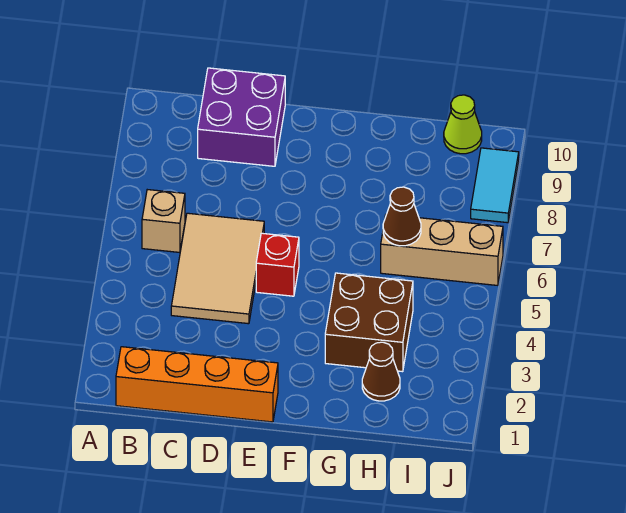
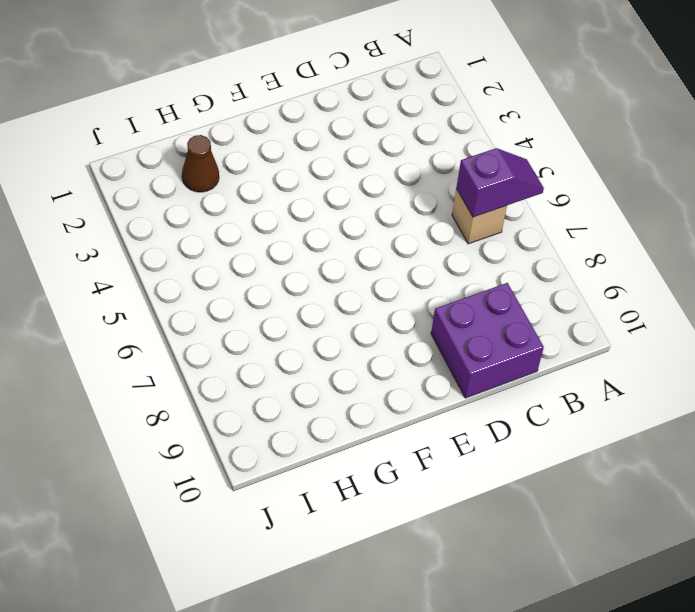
purple 1x2 slope [456,148,544,217] -> none
none -> orange 1x4 brick [116,347,278,422]
none -> tan 2x3 tile [171,213,264,324]

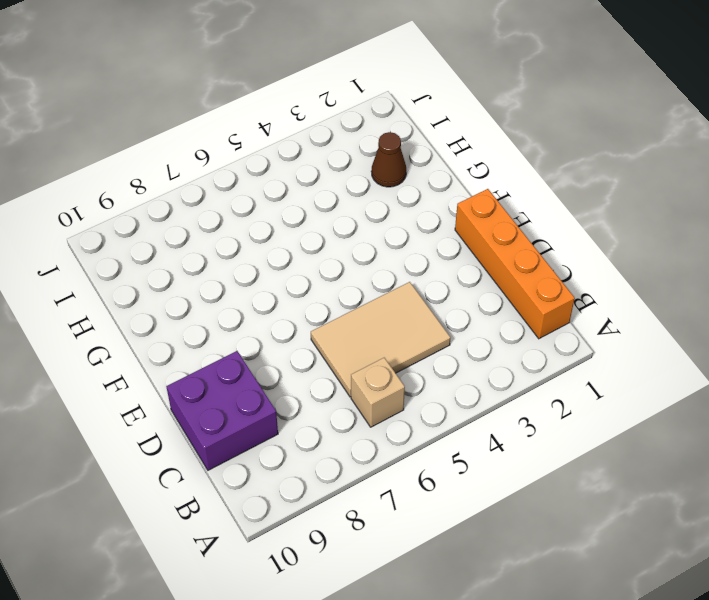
none -> red 1x1 brick [256,233,299,296]
none -> brown 2x2 brick [325,273,413,372]

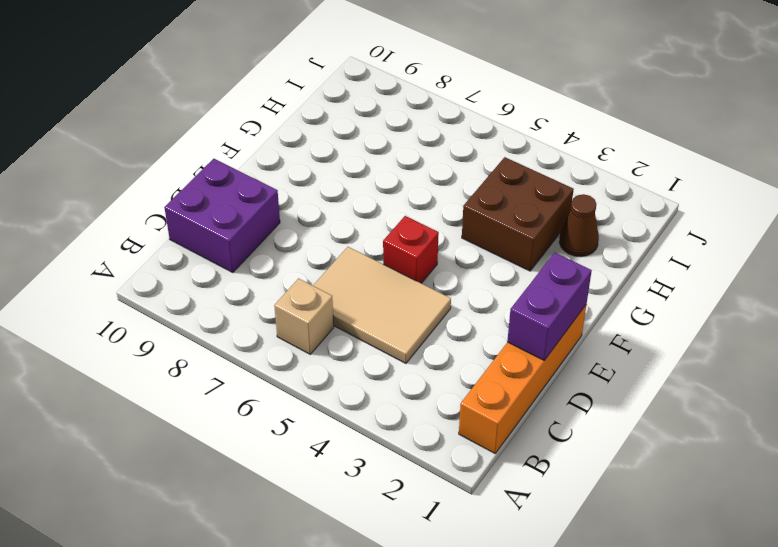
purple 1x2 brick [507,253,592,360] -> none
none -> tan 1x3 brick [381,215,503,285]
none -> lime 1x1 cone [444,95,482,154]

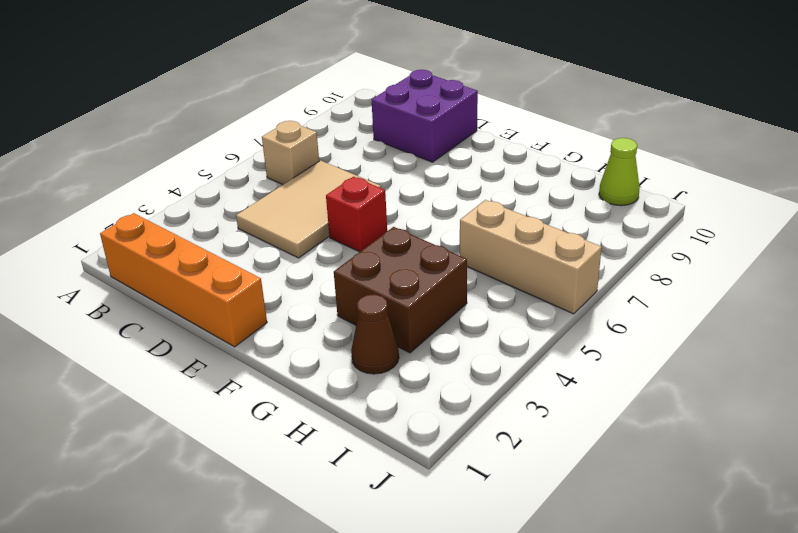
none -> cyan 1x2 tile [471,148,519,223]
none -> brown 1x1 cone [383,187,421,246]

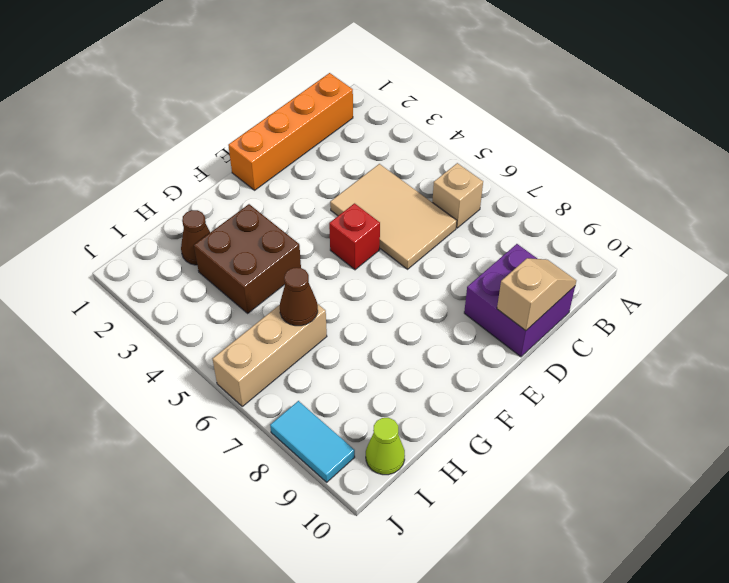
tan 1x2 slope [497,258,576,331] -> none

